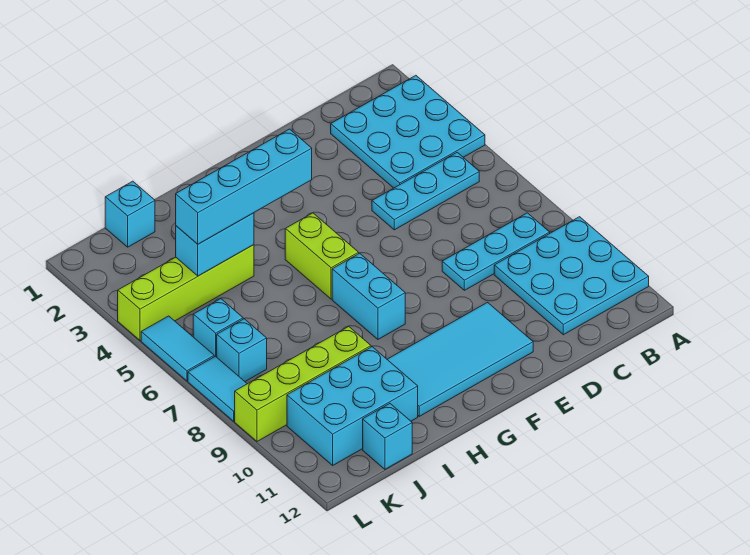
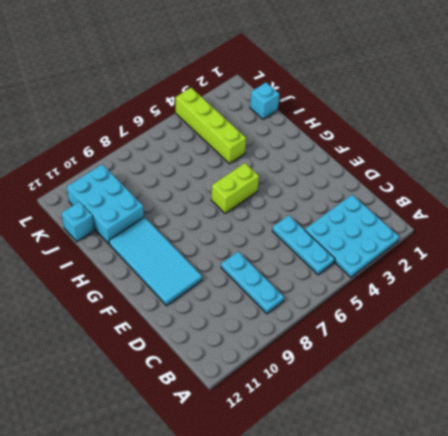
none -> cyan 3x3 plate [494,217,649,335]
none -> cyan 1x2 brick [332,253,405,339]
none -> lime 1x4 brick [235,327,371,441]

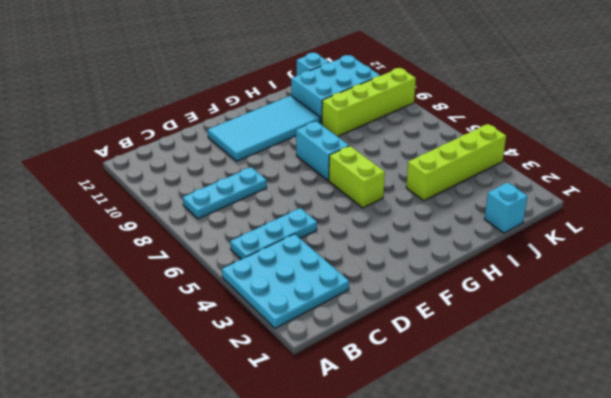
none -> cyan 3x3 plate [494,217,649,335]
none -> cyan 1x1 brick [193,299,243,357]
none -> cyan 1x1 brick [217,319,267,381]

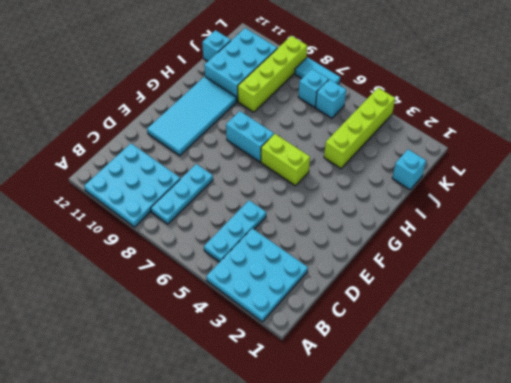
none -> cyan 1x2 tile [141,316,214,381]
none -> cyan 1x2 brick [176,213,254,276]
none -> cyan 1x4 brick [176,129,312,244]

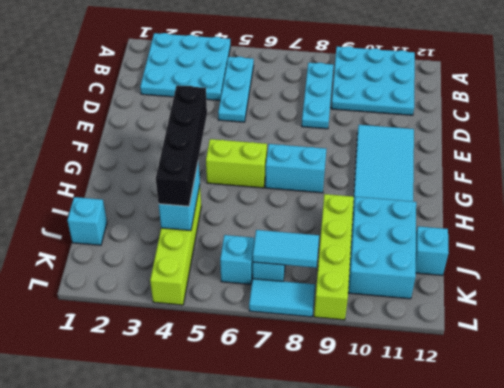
black 1x4 brick [156,86,207,206] -> cyan 1x4 brick [176,129,312,244]
cyan 1x2 tile [253,230,319,268] -> cyan 1x2 tile moved to [141,316,214,381]

